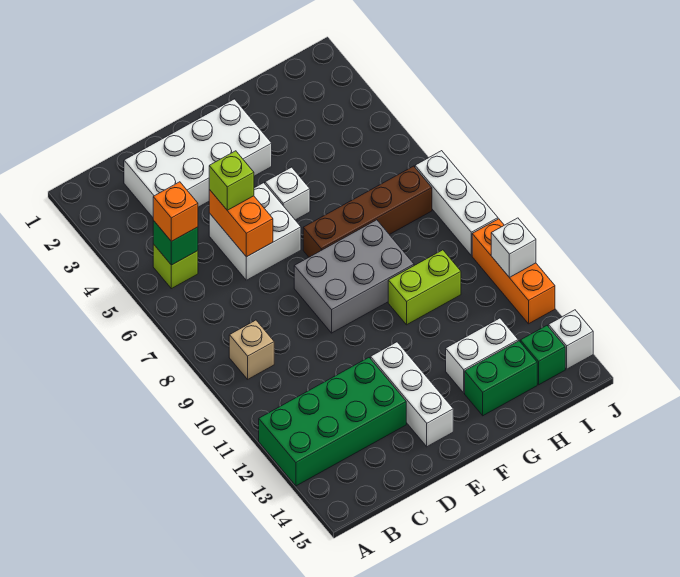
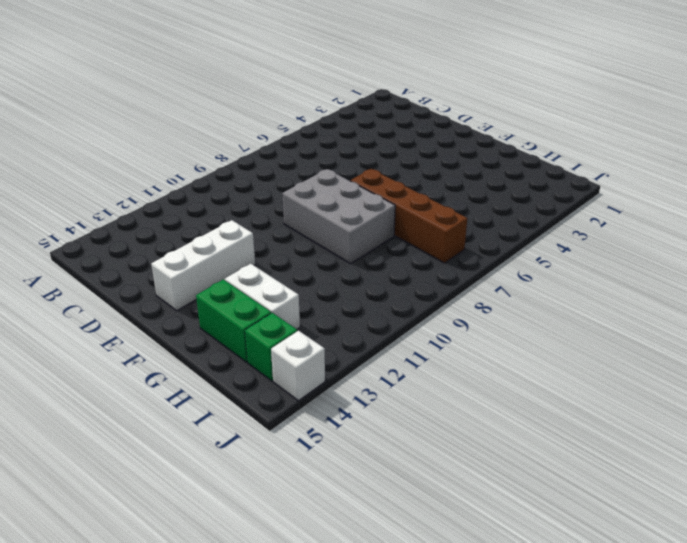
none -> green 2x4 brick [259,358,406,486]
none -> lime 1x1 brick [153,244,198,289]
none -> tan 1x1 brick [229,320,274,379]

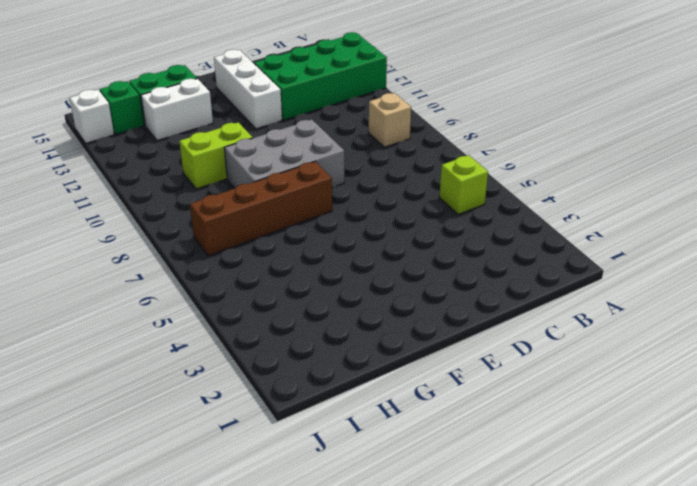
none -> white 2x4 brick [124,99,272,217]
none -> white 2x2 brick [209,183,301,280]
none -> white 1x1 brick [265,167,310,220]

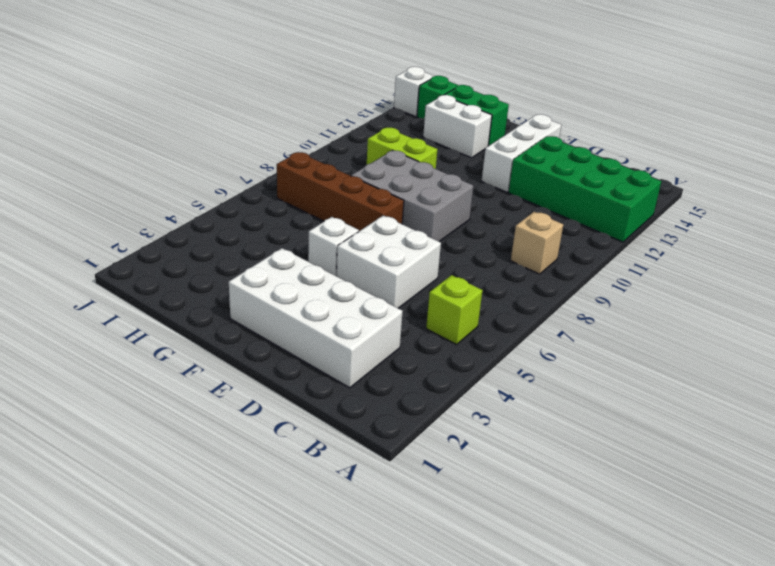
none -> white 1x3 brick [415,151,498,256]
none -> orange 1x3 brick [472,219,555,324]
none -> green 1x1 brick [153,220,198,265]

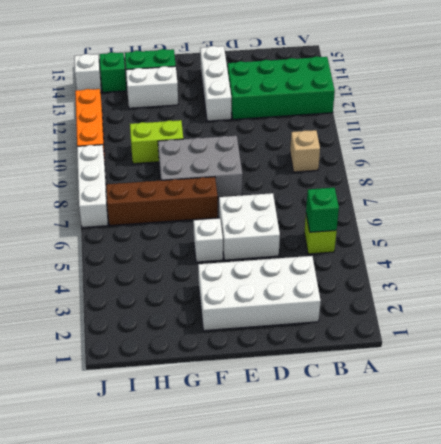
none -> orange 1x2 brick [209,190,273,257]
none -> white 1x1 brick [491,218,536,278]
none -> orange 1x1 brick [153,182,198,241]

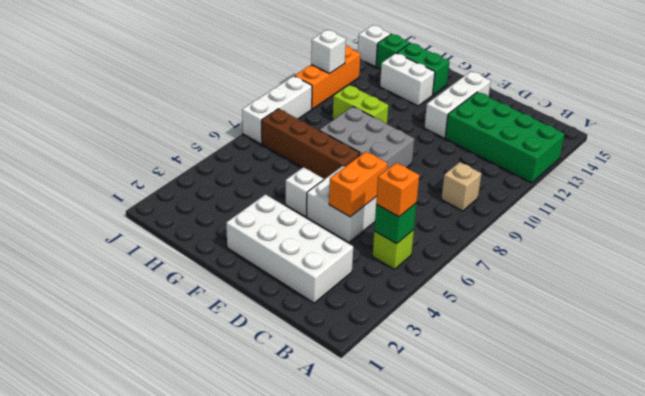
none -> lime 1x1 brick [209,151,254,210]

